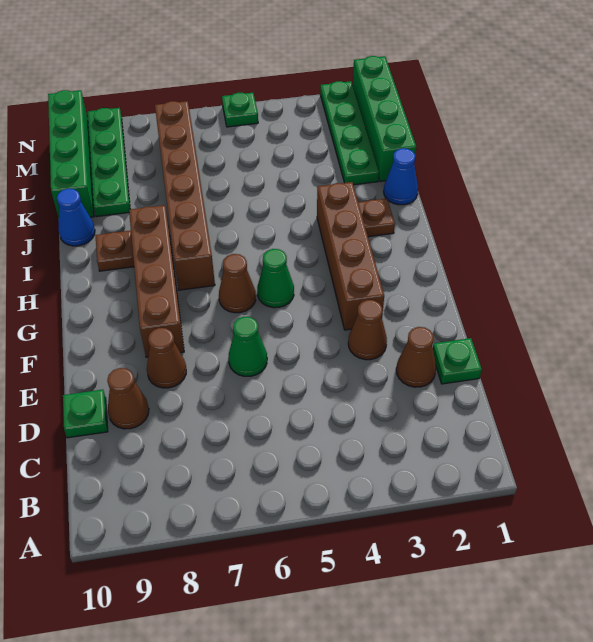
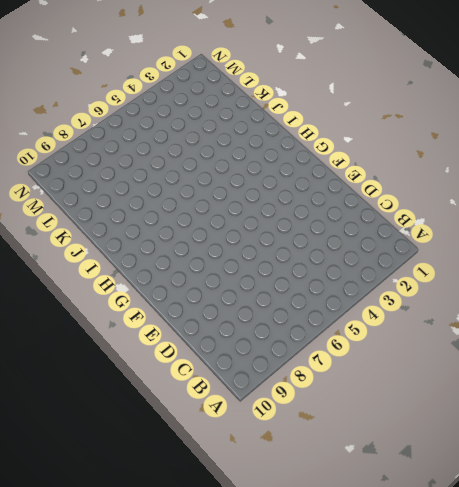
none -> green 1x1 plate [433,338,482,384]
none -> brown 1x1 cone [396,327,436,387]
none -> brown 1x1 cone [107,368,149,429]

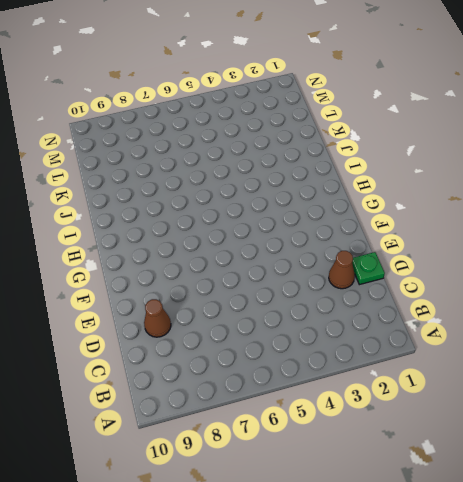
none -> green 1x1 plate [63,390,108,438]
none -> brown 1x1 cone [348,300,387,360]
none -> green 1x1 cone [228,317,267,376]

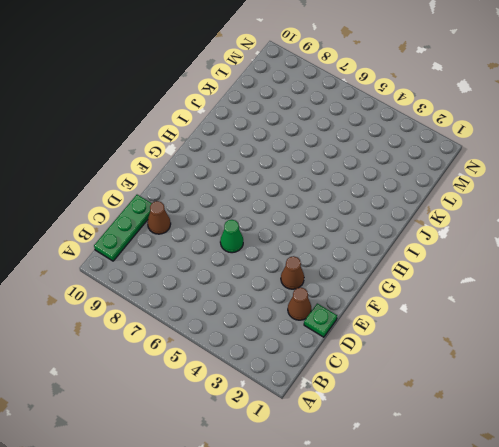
green 1x3 plate [94,195,152,261] -> green 1x1 plate [63,390,108,438]
none -> brown 1x1 cone [147,328,186,388]
none -> brown 1x4 brick [317,182,384,330]
none -> brown 1x4 brick [129,205,184,357]

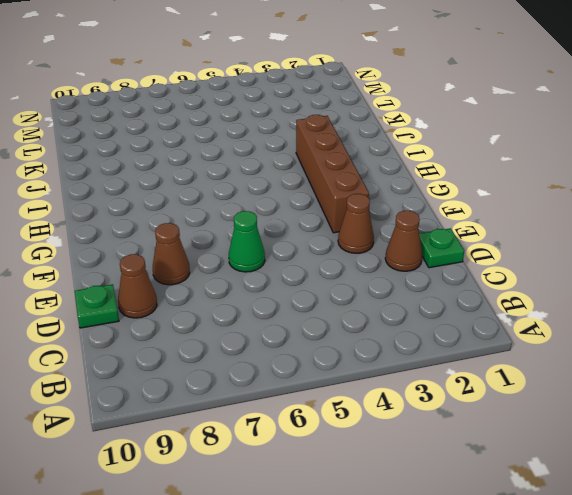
none -> brown 1x4 brick [129,205,184,357]
none -> green 1x1 cone [257,249,294,308]
none -> brown 1x1 cone [219,254,256,313]

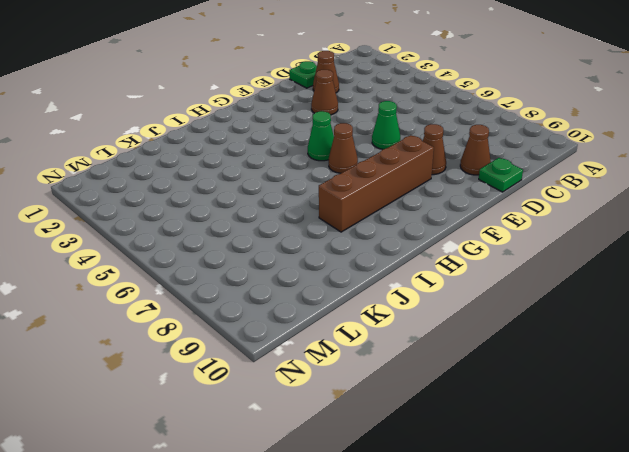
none -> brown 1x4 brick [317,182,384,330]
none -> brown 1x6 brick [155,101,215,290]
none -> brown 1x1 plate [358,199,395,237]

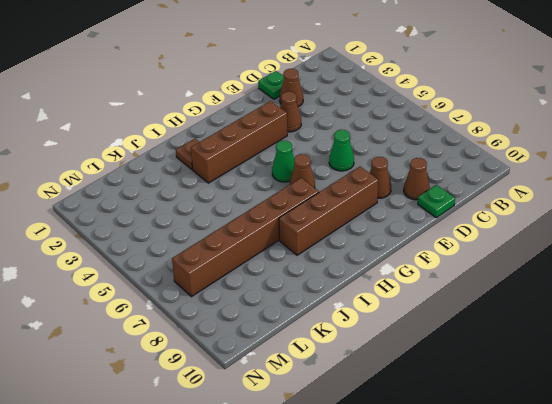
none -> brown 1x1 plate [95,231,134,271]
none -> blue 1x1 cone [384,148,418,205]
none -> blue 1x1 cone [57,189,95,246]

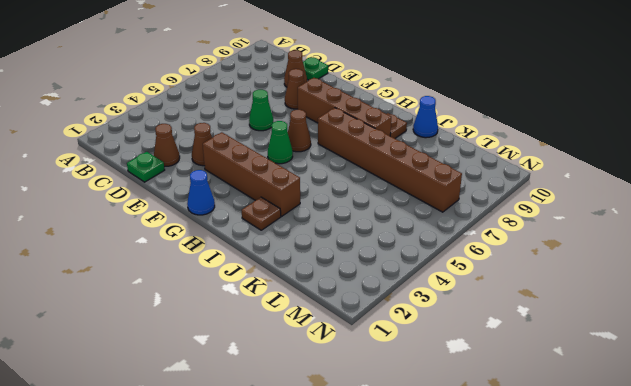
blue 1x1 cone [187,170,215,215] -> blue 1x1 cone moved to [384,148,418,205]
none -> green 1x4 brick [353,56,416,182]
none -> green 1x4 plate [320,81,379,185]
none -> green 1x4 plate [88,108,130,217]

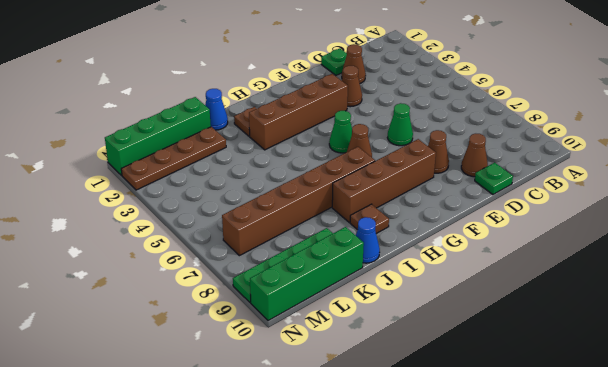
brown 1x4 plate [121,127,226,190] -> green 1x4 plate [320,81,379,185]
none -> green 1x1 plate [222,93,258,127]

